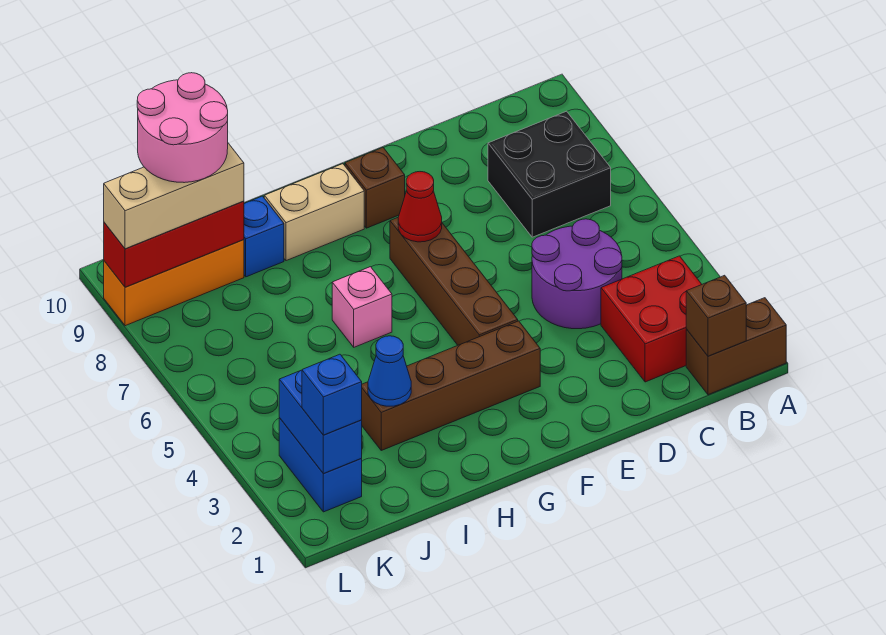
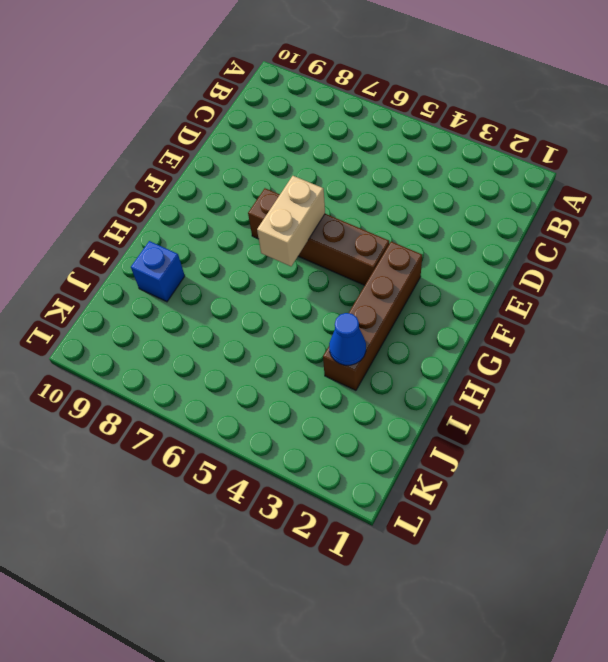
tan 1x2 brick [257,176,325,266] -> tan 1x2 brick moved to [264,164,364,261]
none -> brown 1x2 brick [686,298,786,395]
none -> red 2x2 brick [601,256,702,382]
none -> black 2x2 brick [488,111,611,237]

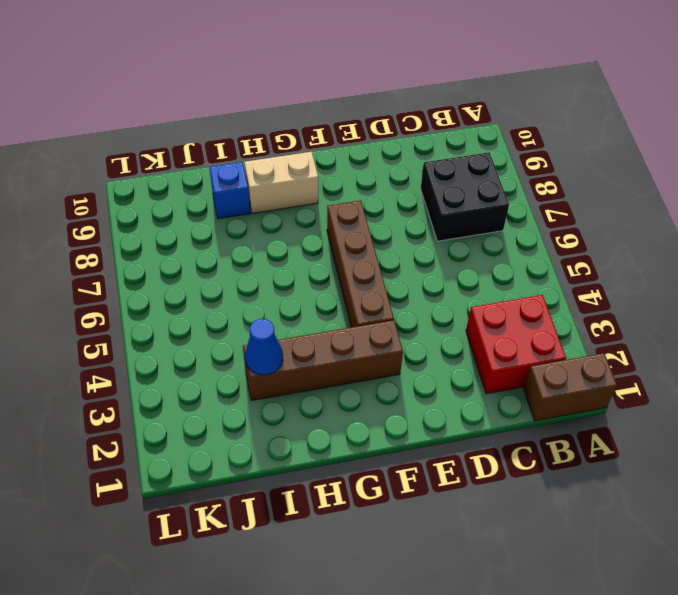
none -> purple 2x2 round brick [532,219,622,329]
none -> brown 1x1 brick [345,148,405,228]
none -> pink 1x1 brick [332,267,392,347]

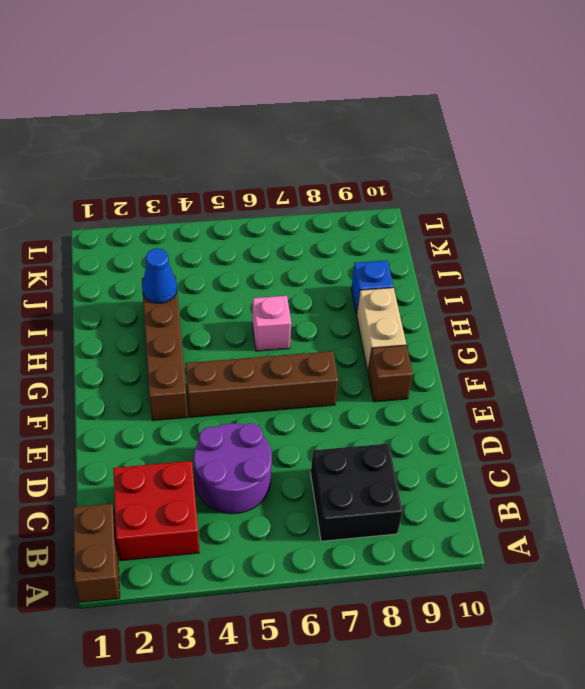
none -> orange 1x3 brick [104,240,244,326]
none -> blue 1x2 brick [279,418,362,512]
none -> brown 1x1 brick [686,275,746,356]

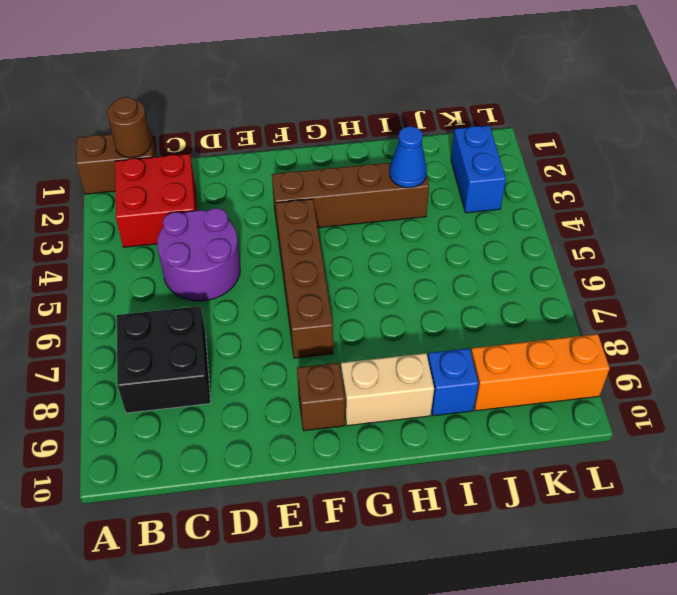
brown 1x1 round brick [107,97,151,158] -> brown 1x1 brick [686,275,746,356]
none -> pink 1x1 brick [332,267,392,347]
none -> red 1x1 cone [398,172,442,242]
none -> red 1x3 brick [104,201,244,287]

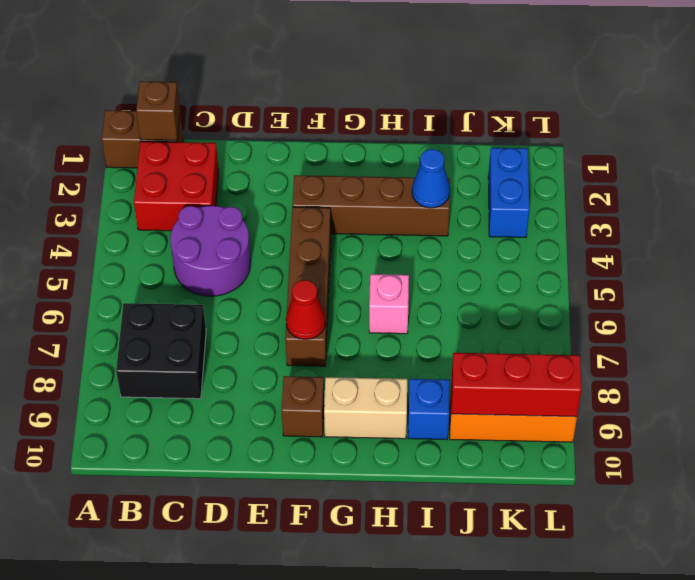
none -> blue 1x2 brick [279,370,362,474]
none -> tan 1x3 brick [104,143,244,249]
none -> blue 1x1 brick [302,354,362,435]

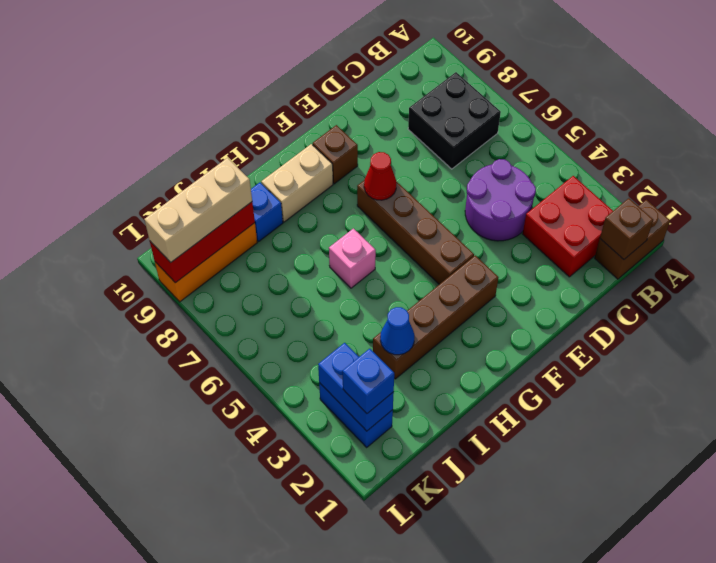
none -> pink 2x2 round brick [137,73,228,183]

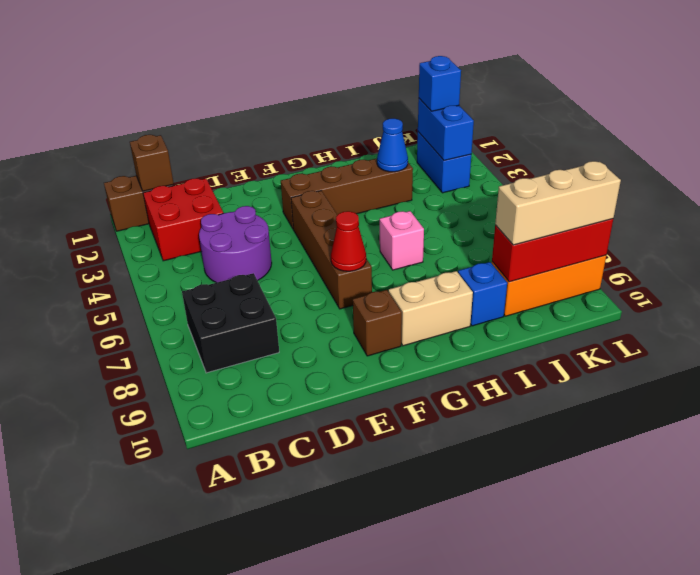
none -> pink 2x2 round brick [137,73,228,183]

